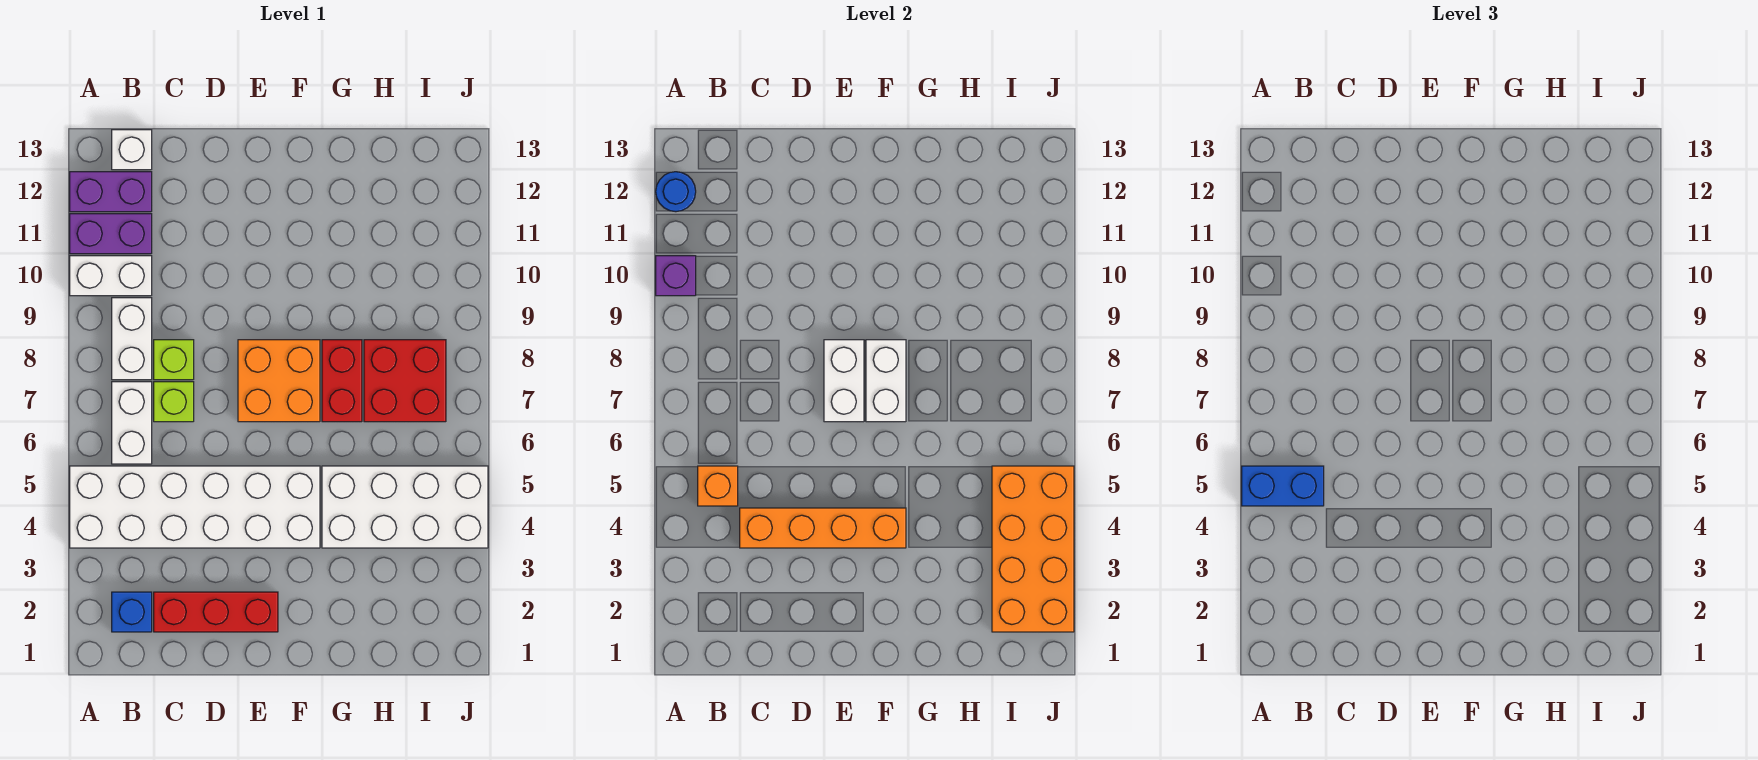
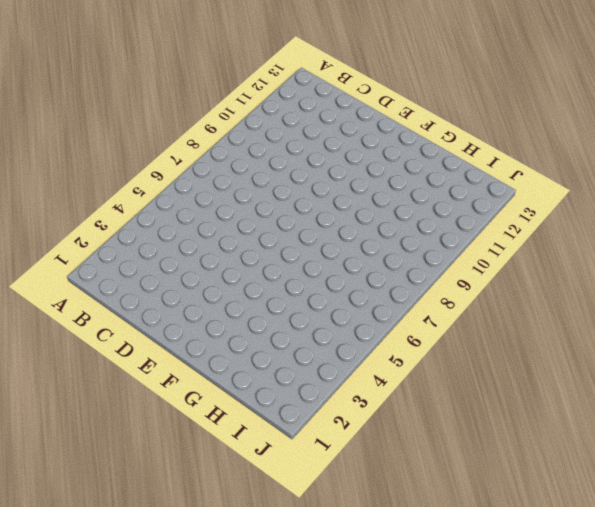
none -> white 2x6 brick [70,466,320,548]
none -> white 1x2 brick [70,256,152,296]
none -> purple 1x2 brick [70,214,152,254]

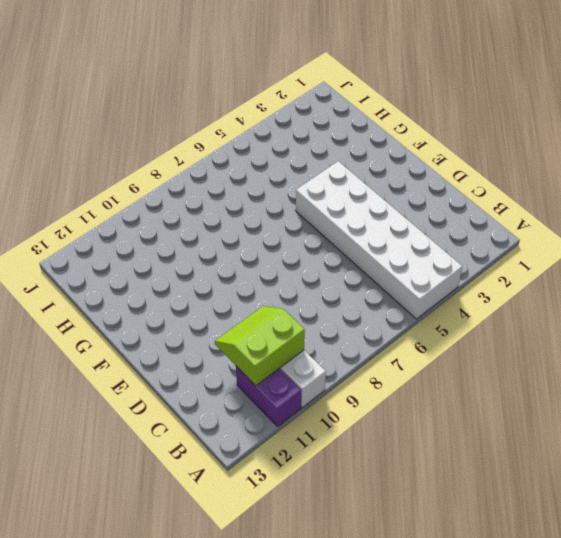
lime 2x2 slope [215,306,305,386] -> none
none -> purple 1x2 brick [70,172,152,212]
none -> blue 1x1 brick [112,592,152,632]
none -> white 1x2 brick [112,382,152,464]

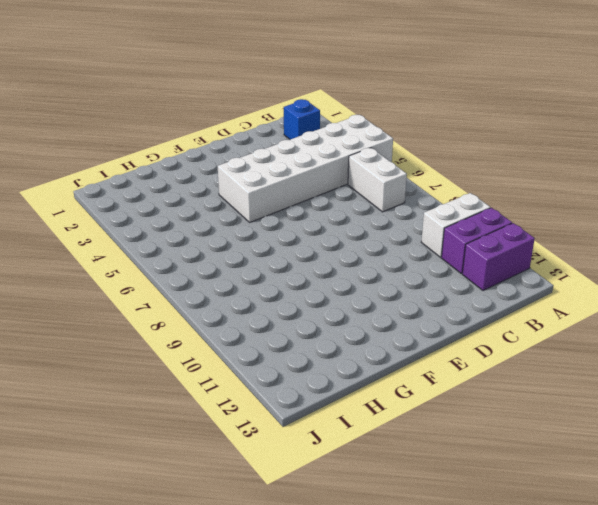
none -> white 1x2 brick [112,298,152,380]
none -> white 1x1 brick [112,130,152,170]
none -> red 1x3 brick [154,592,278,632]

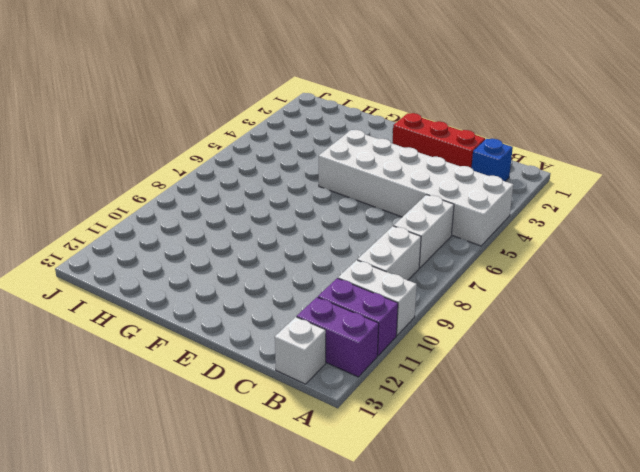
none -> lime 1x1 brick [154,382,194,422]
none -> lime 1x1 brick [154,340,194,380]
none -> orange 2x2 brick [238,340,320,422]

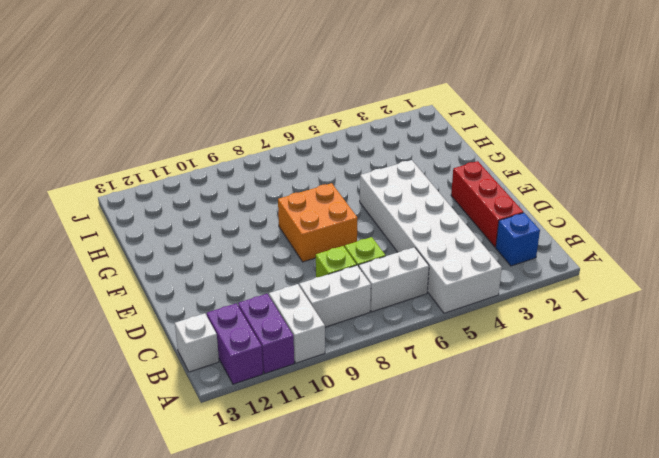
none -> white 2x4 brick [322,466,488,548]
none -> red 1x2 brick [322,340,362,422]
none -> red 2x2 brick [364,340,446,422]

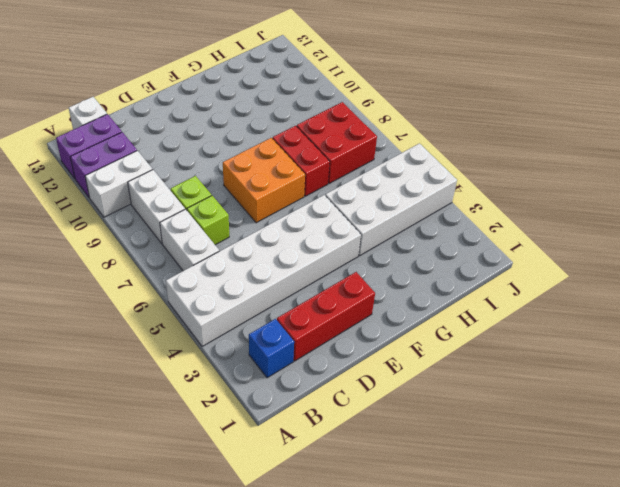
none -> purple 1x1 brick [656,256,696,296]
none -> blue 1x1 round brick [656,172,696,212]
none -> orange 1x1 brick [698,466,738,506]

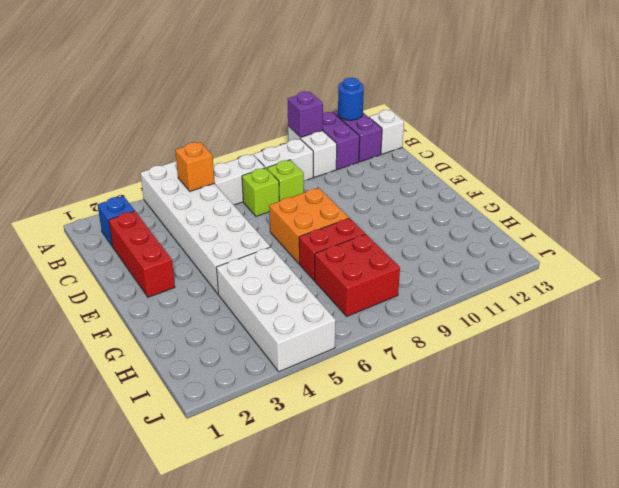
none -> orange 1x4 brick [740,508,906,548]
none -> white 1x2 brick [824,340,864,422]
none -> white 1x2 brick [866,340,906,422]

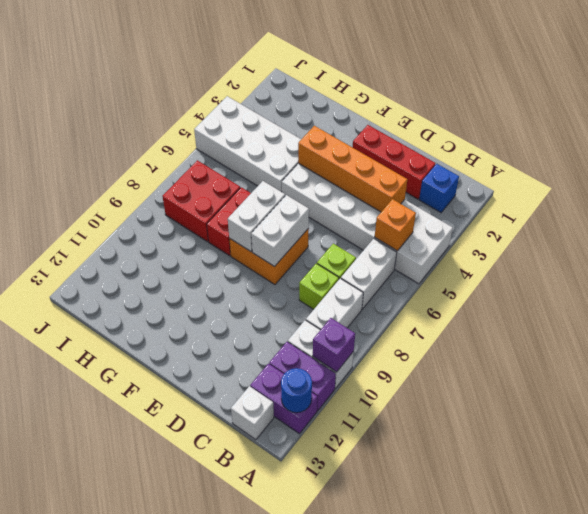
none -> orange 2x4 brick [992,466,1074,632]
none -> blue 1x2 brick [1242,466,1324,506]

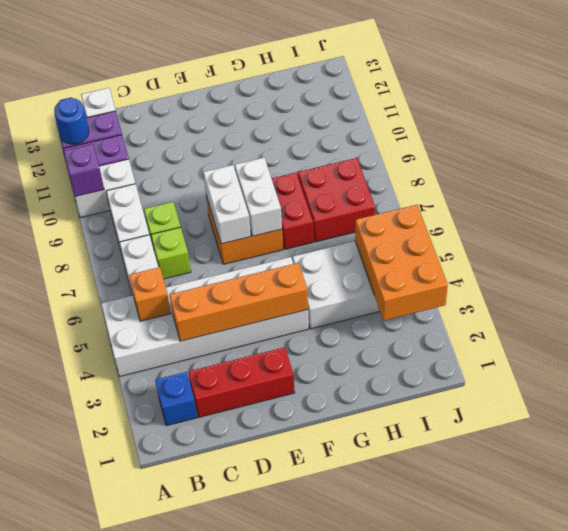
orange 2x3 brick [355,205,448,321] -> orange 2x4 brick [992,466,1074,632]
none -> blue 1x2 brick [1242,466,1324,506]

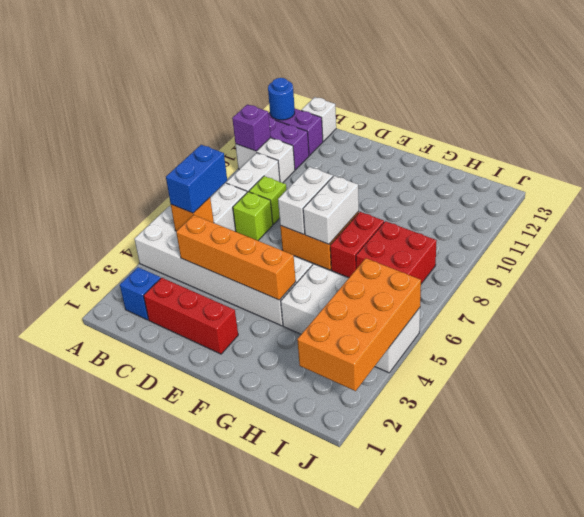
blue 1x2 brick [166,145,227,213] -> blue 1x2 brick turned to [1242,466,1324,506]

